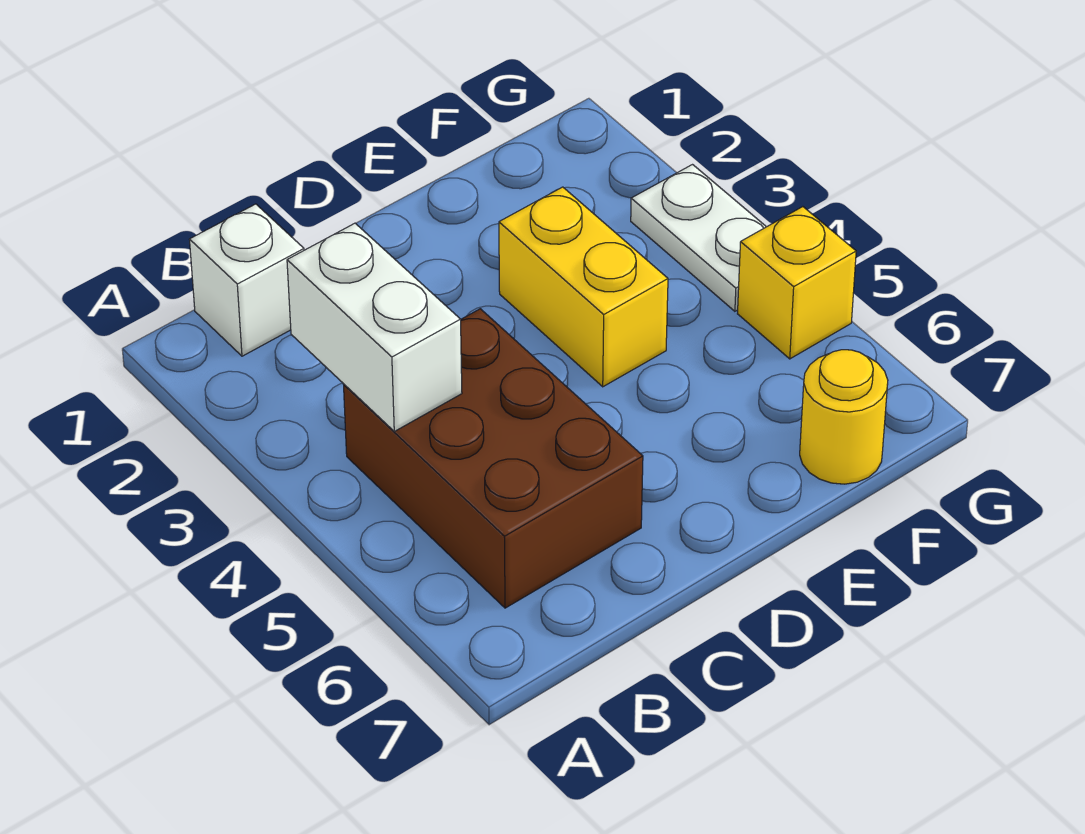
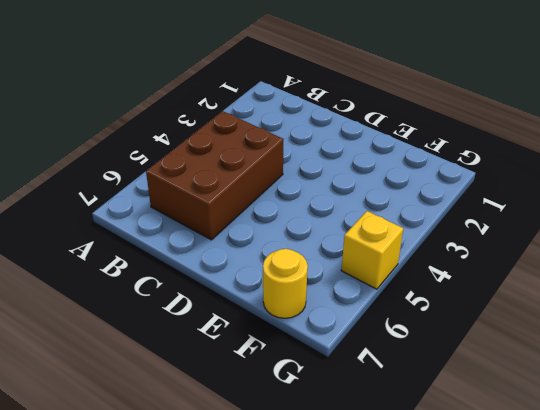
none -> white 1x1 brick [189,204,304,356]
none -> yellow 1x2 brick [499,187,668,387]

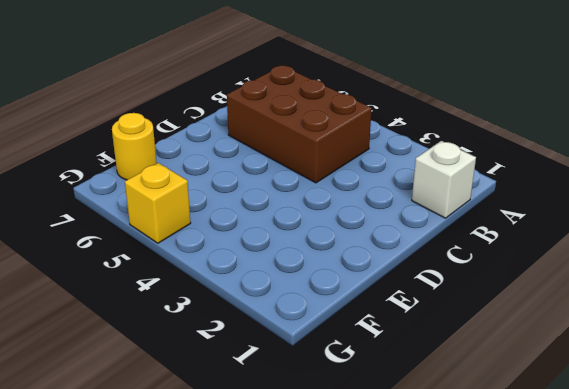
none -> yellow 1x2 brick [499,187,668,387]
none -> white 1x2 plate [631,165,766,311]

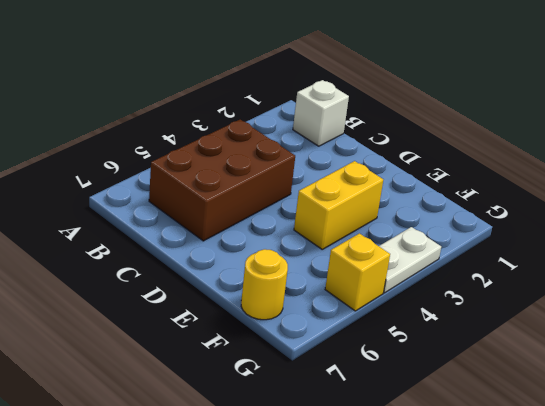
none -> white 1x2 brick [287,223,462,431]

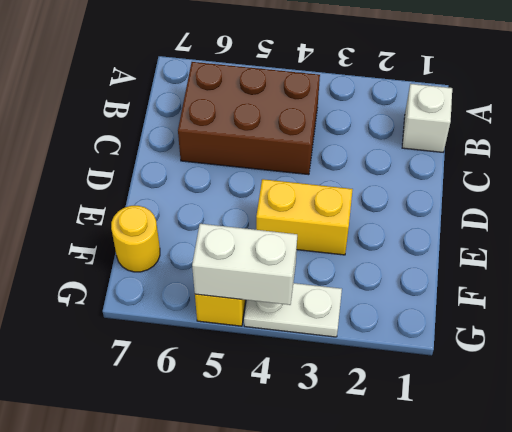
white 1x2 brick [192,224,297,305] -> white 1x2 brick moved to [287,223,462,431]

